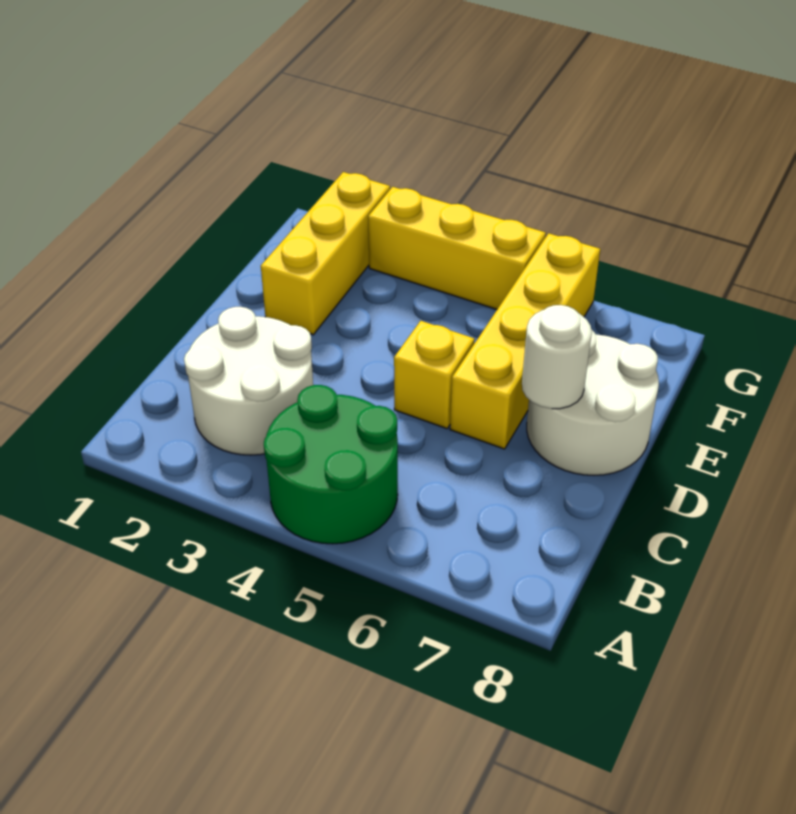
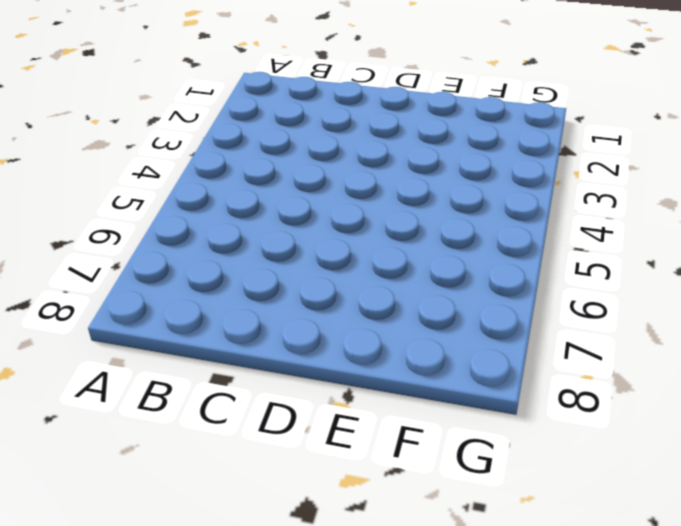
none -> green 2x2 round brick [264,385,398,544]
none -> white 2x2 round brick [184,307,313,455]

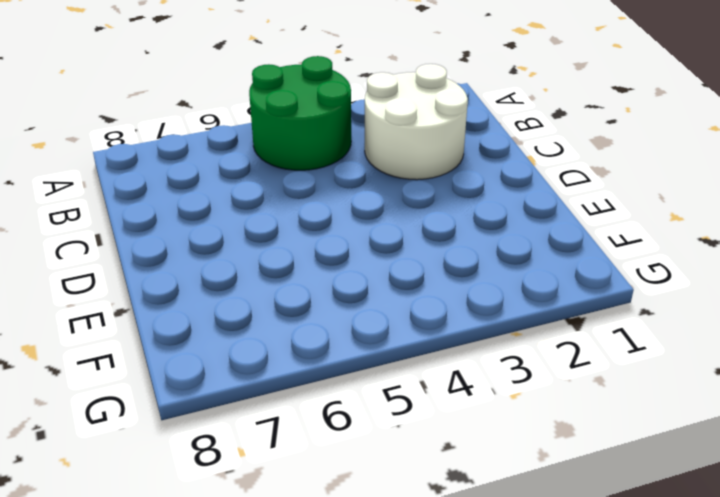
none -> yellow 1x1 brick [394,321,475,429]
none -> yellow 1x4 brick [450,233,600,449]

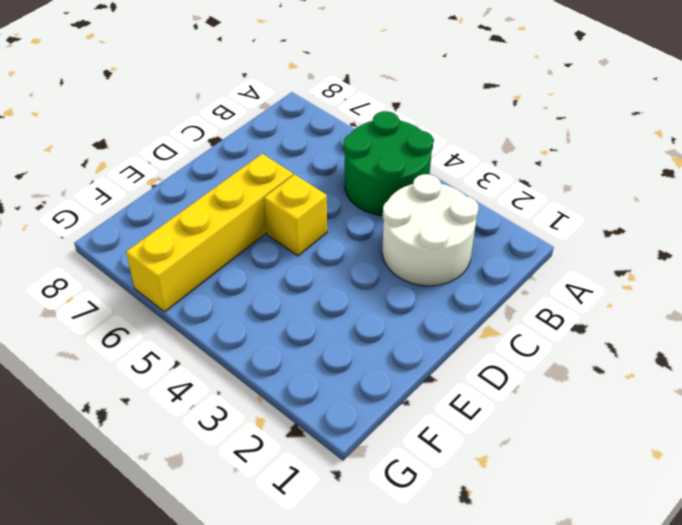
none -> white 2x2 round brick [527,329,659,475]
none -> yellow 1x3 brick [261,172,390,335]

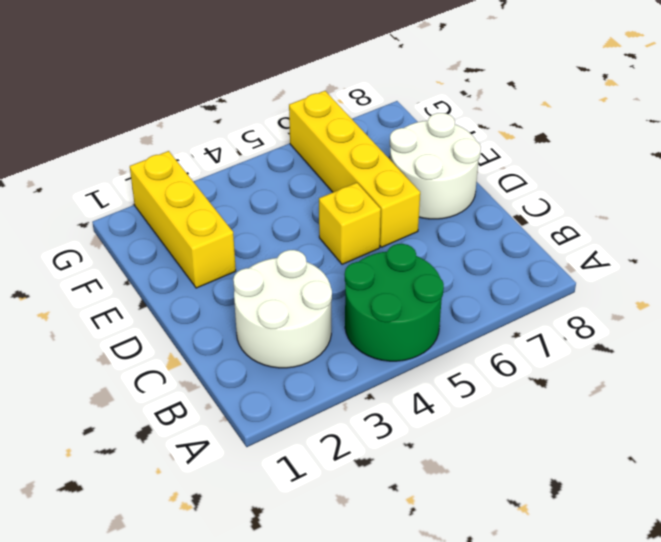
none -> yellow 1x3 brick [368,187,546,309]
none -> white 1x1 round brick [522,305,592,409]

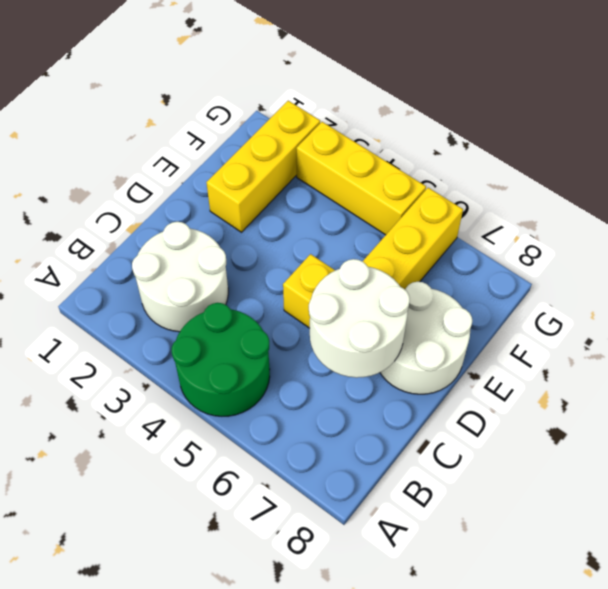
white 2x2 round brick [309,259,410,378] -> white 1x1 round brick [522,305,592,409]

